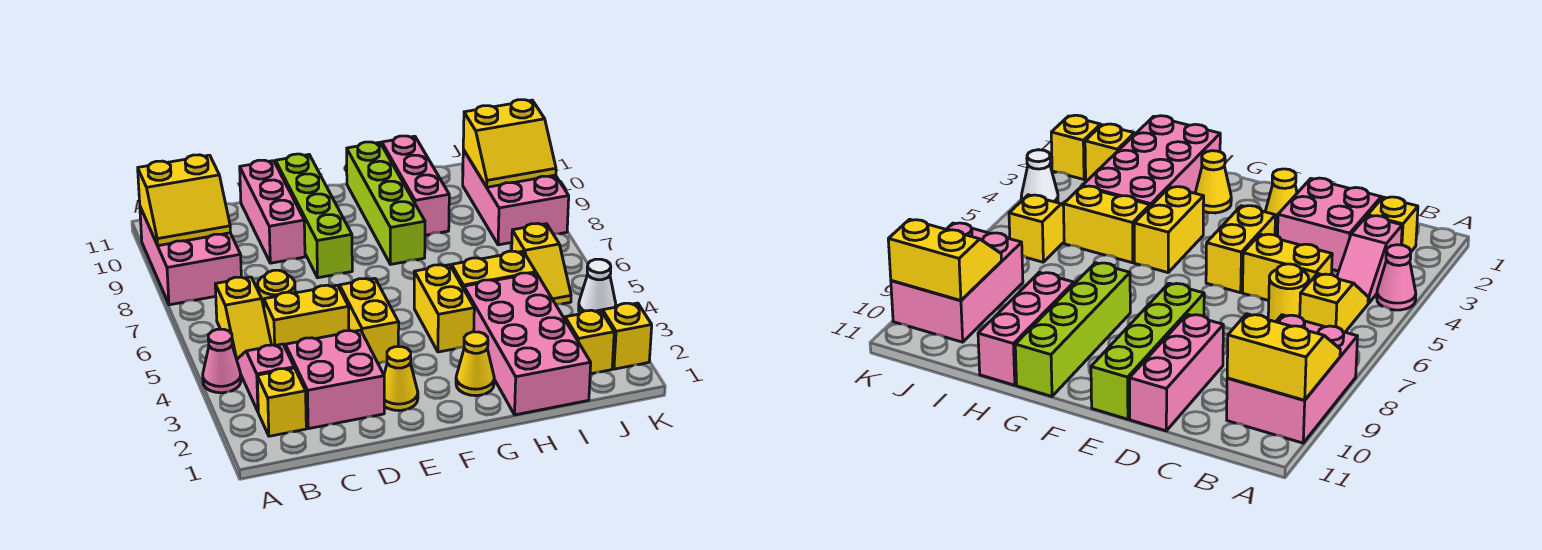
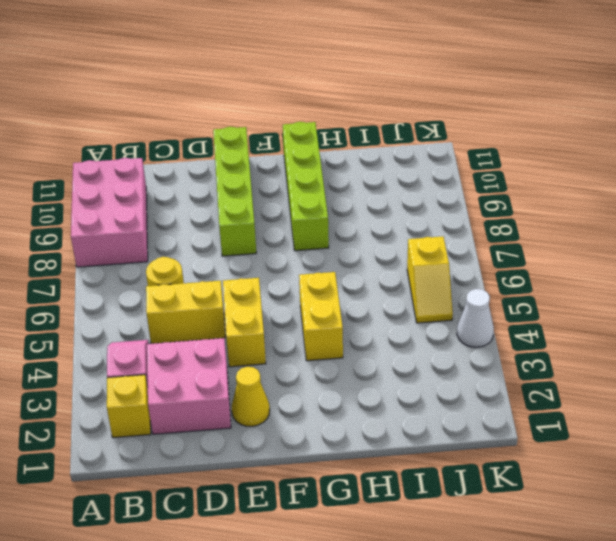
none -> pink 1x1 cone [203,329,241,393]
none -> yellow 1x2 slope [215,277,271,359]
none -> pink 1x3 brick [240,160,305,263]

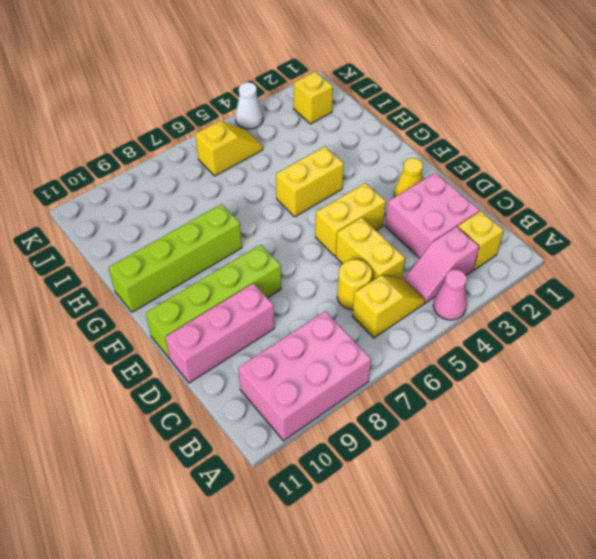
none -> yellow 1x1 cone [456,332,494,396]
none -> pink 2x4 brick [464,273,591,415]
none -> yellow 1x2 brick [452,251,536,289]

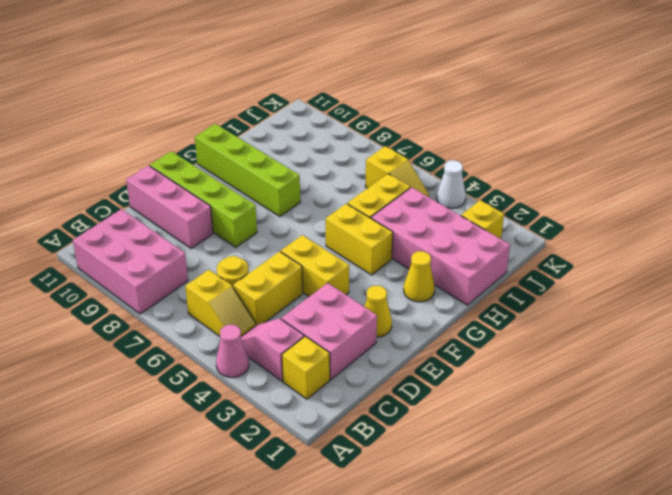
none -> pink 1x3 brick [382,136,449,235]
none -> pink 2x3 brick [463,150,569,245]
none -> yellow 1x1 brick [602,303,652,369]

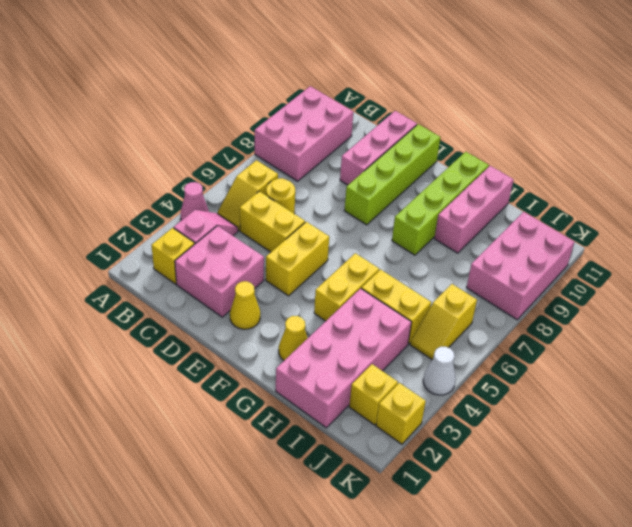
none -> yellow 2x2 slope [138,155,231,246]
none -> yellow 2x2 slope [463,100,556,187]

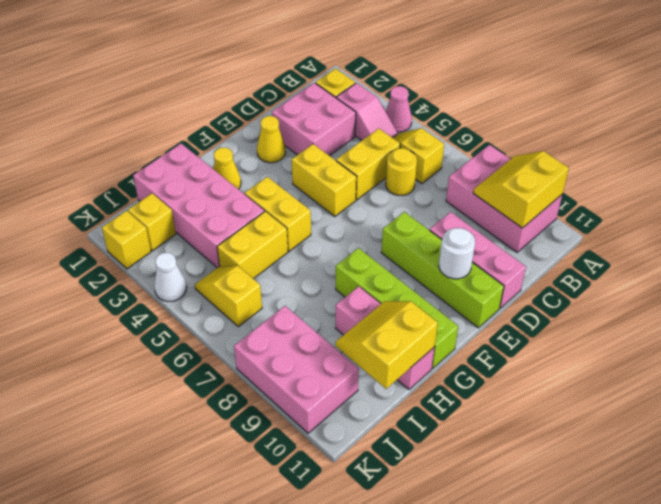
white 1x1 round brick [439,228,475,279] -> none
yellow 2x2 slope [335,301,438,389] -> yellow 2x2 slope moved to [463,100,556,187]

